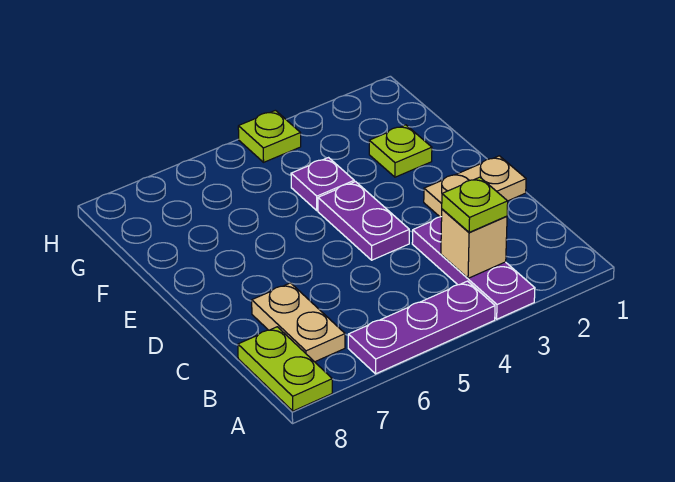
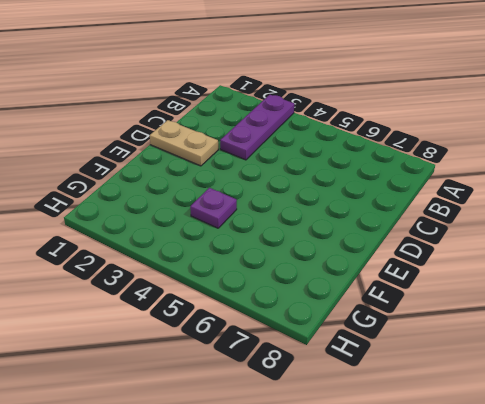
none -> purple 1x3 plate [348,281,495,374]
none -> lime 1x2 plate [238,327,332,411]

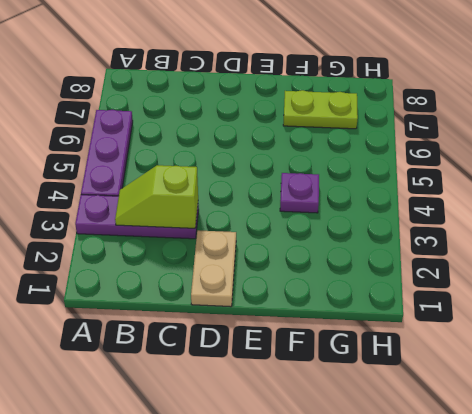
lime 1x2 slope [115,165,198,228] -> tan 1x1 brick [441,209,507,278]
lime 1x2 plate [283,90,358,129] -> lime 1x2 plate moved to [238,327,332,411]
none -> tan 1x2 plate [252,283,345,362]
none -> purple 1x2 plate [318,182,409,260]

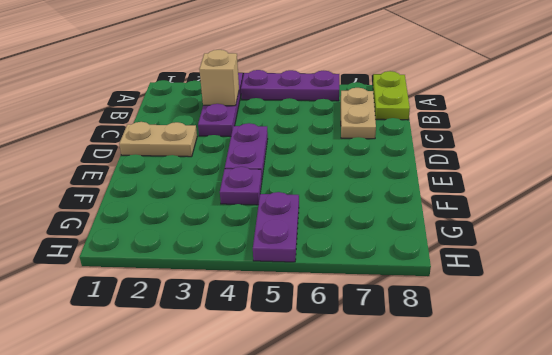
purple 1x2 plate [253,192,299,262] -> none
none -> lime 1x1 plate [369,125,432,177]
none -> lime 1x1 plate [238,110,301,162]

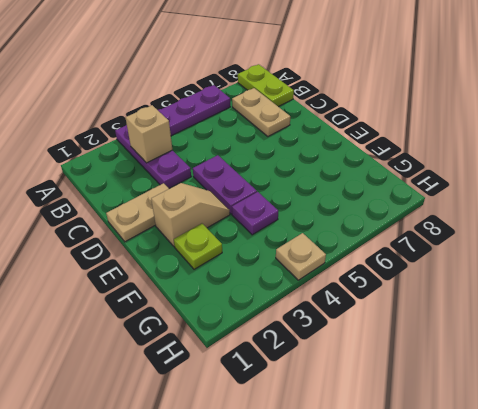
tan 1x2 slope [151,183,230,247] -> none
tan 1x1 plate [276,233,326,280] -> lime 1x1 plate [238,110,301,162]
none -> lime 1x1 plate [442,177,508,232]

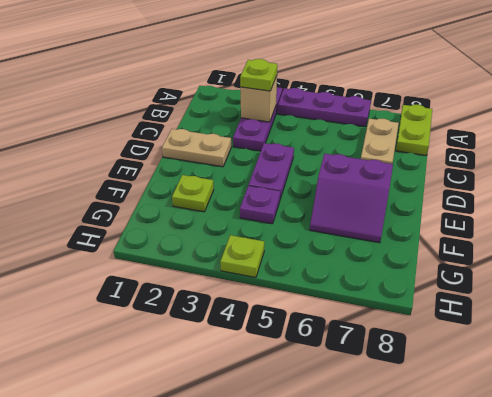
purple 2x2 slope [310,154,393,243] -> none

